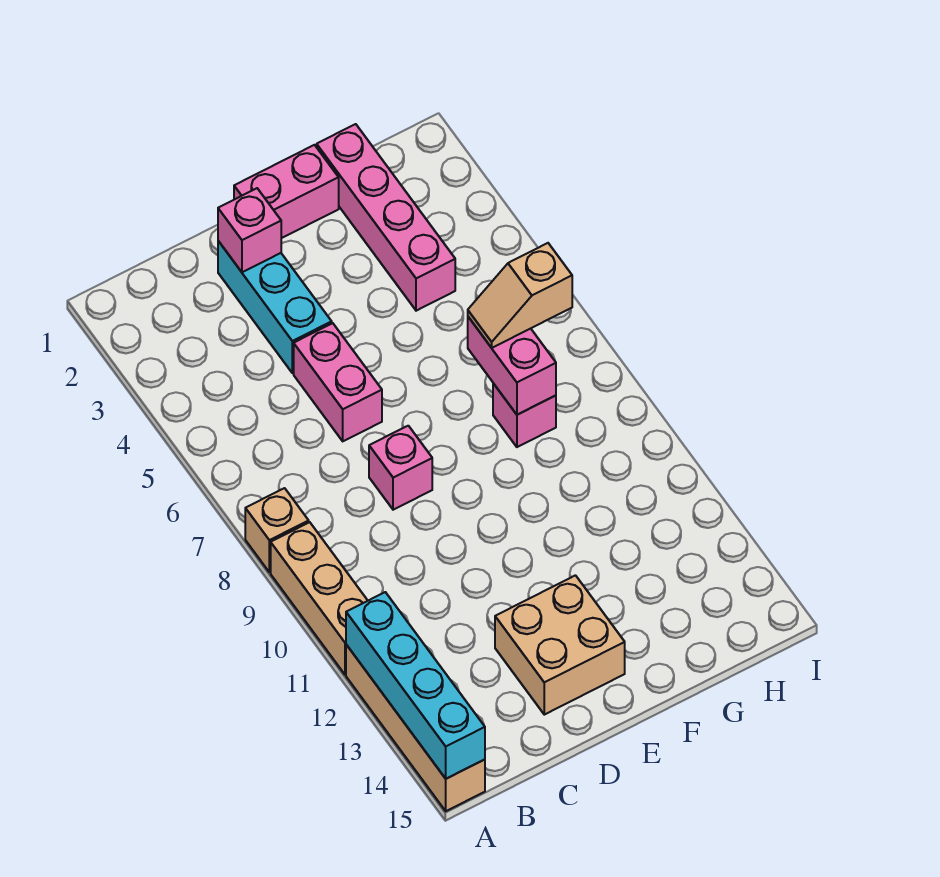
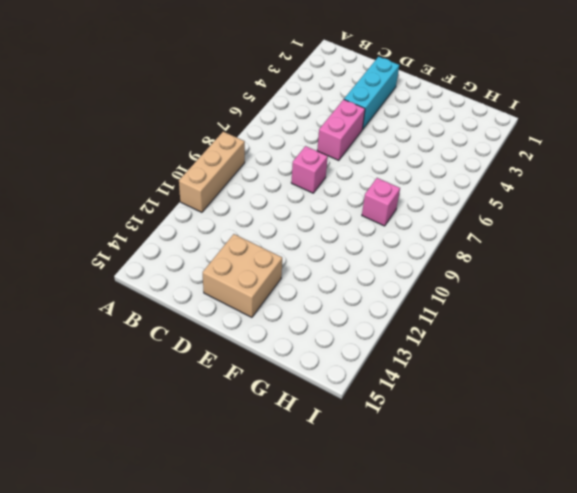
none -> tan 1x1 brick [245,488,309,572]
none -> tan 1x4 brick [346,645,485,811]
none -> pink 1x2 brick [234,145,339,238]

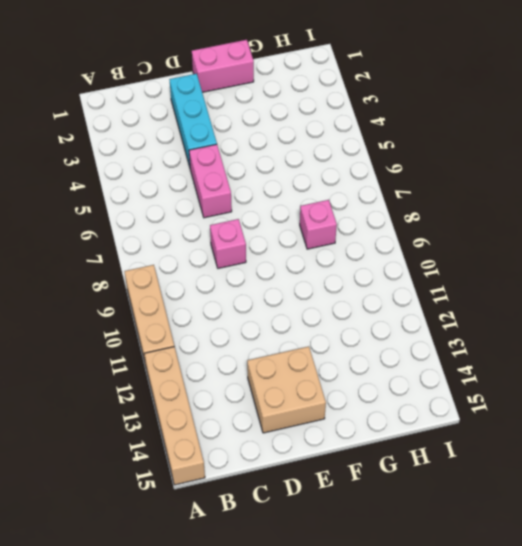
none -> tan 1x1 brick [245,488,309,572]
none -> pink 1x4 brick [317,124,455,311]
none -> cyan 1x4 brick [346,592,485,779]

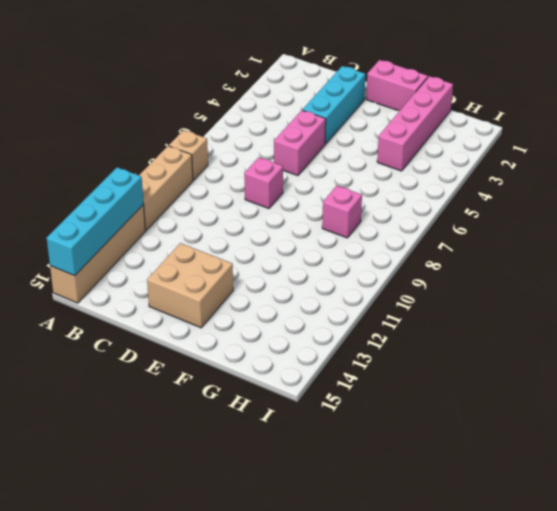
none -> pink 1x1 brick [218,188,281,272]
none -> pink 1x2 brick [468,317,556,415]
none -> tan 1x2 slope [468,243,572,348]

